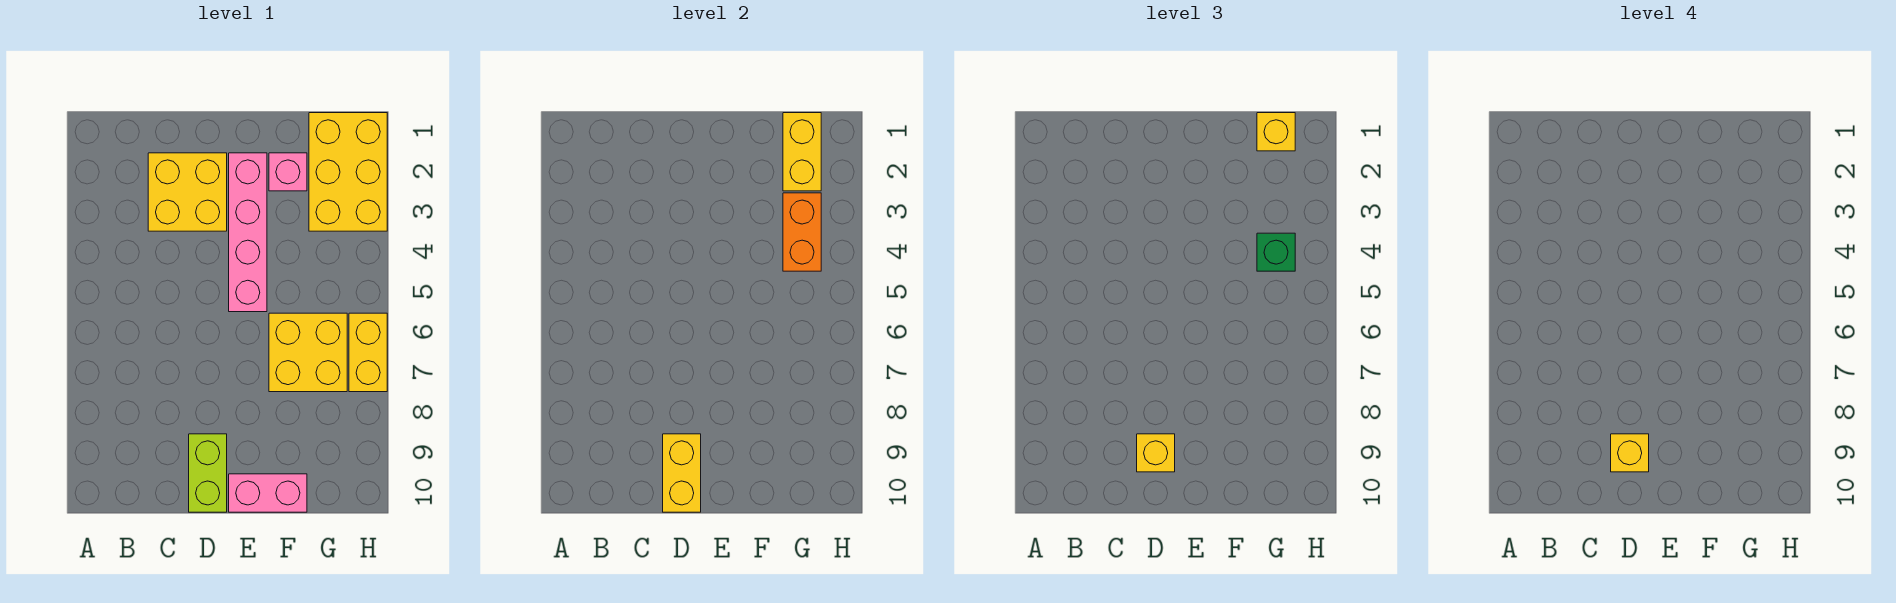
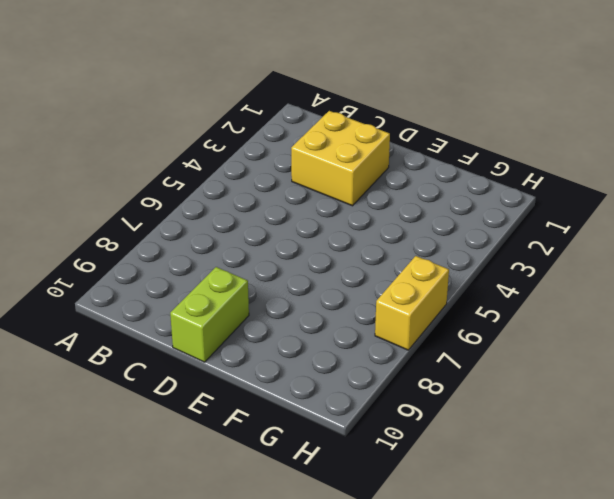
none -> pink 1x4 brick [229,153,267,312]
none -> pink 1x2 brick [229,474,307,512]
none -> pink 1x1 brick [269,153,307,191]

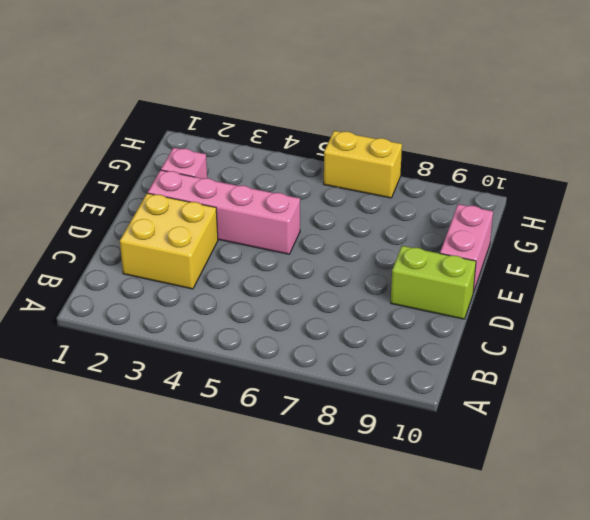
none -> yellow 2x2 brick [269,313,347,392]
none -> yellow 2x3 brick [309,113,387,231]
none -> yellow 1x2 brick [663,434,701,512]

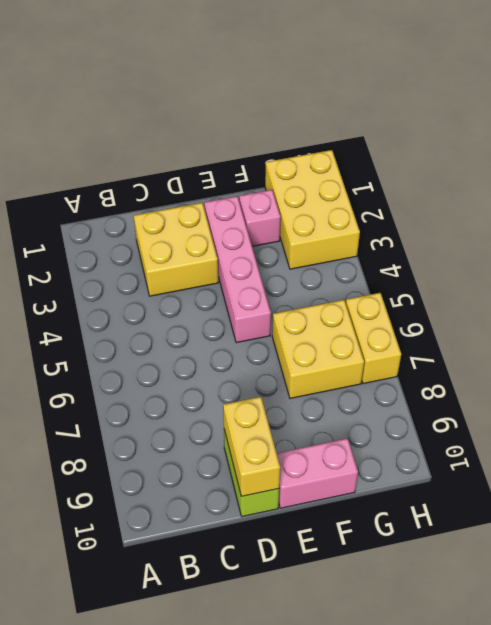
none -> yellow 1x2 brick [783,113,821,191]
none -> orange 1x2 brick [783,193,821,271]
none -> yellow 1x1 brick [1137,434,1175,472]

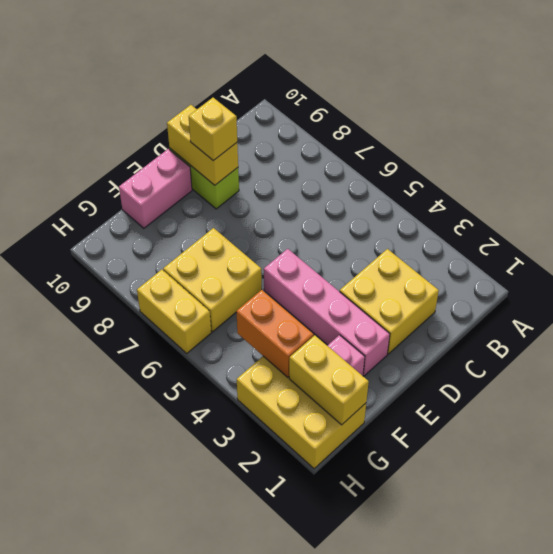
none -> yellow 1x1 brick [1257,113,1295,151]
none -> green 1x1 brick [1257,233,1295,271]
none -> yellow 1x1 brick [1611,434,1649,472]

